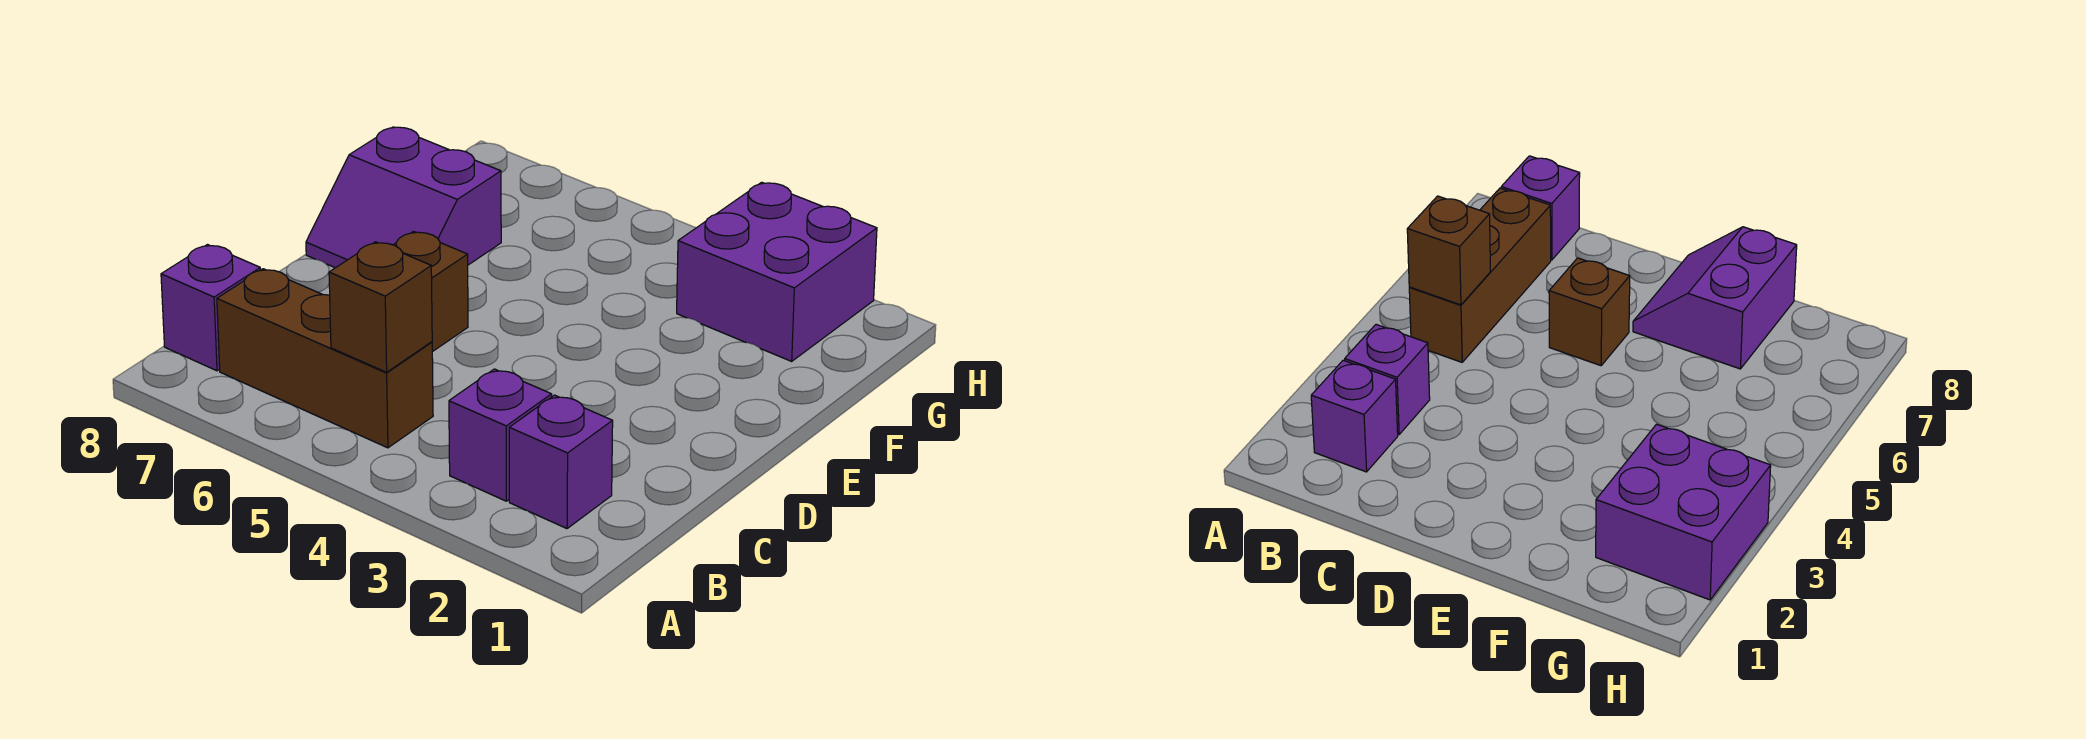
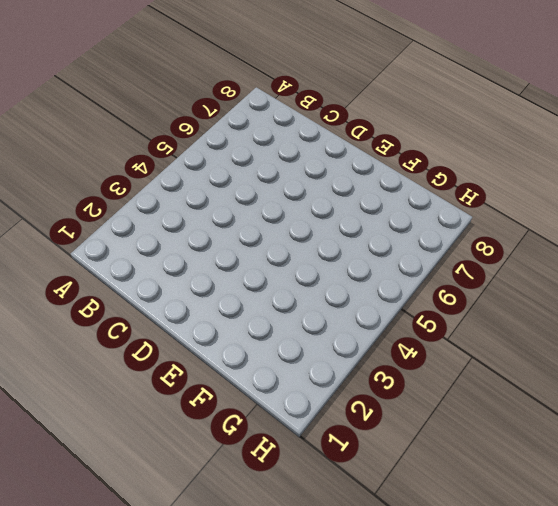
none -> purple 1x1 brick [509,395,613,529]
none -> purple 1x1 brick [449,369,552,501]

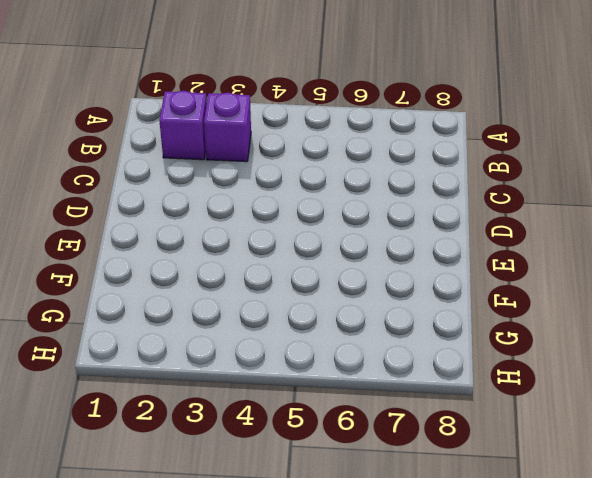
none -> brown 1x3 brick [217,269,433,448]
none -> purple 1x1 brick [161,245,260,371]

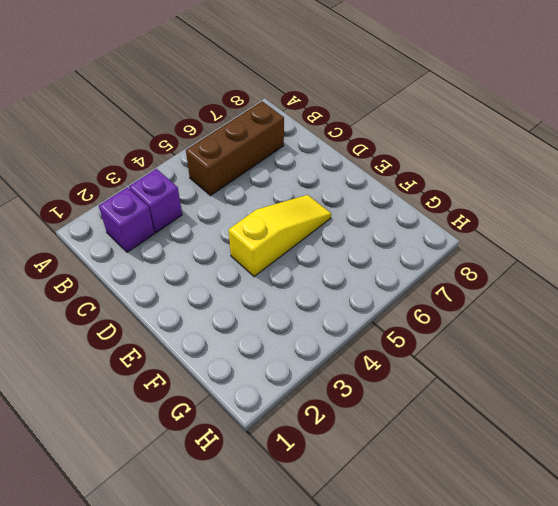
yellow 1x3 slope [229,195,331,277] -> none
none -> purple 1x1 brick [161,245,260,371]
none -> brown 1x1 brick [393,231,468,352]

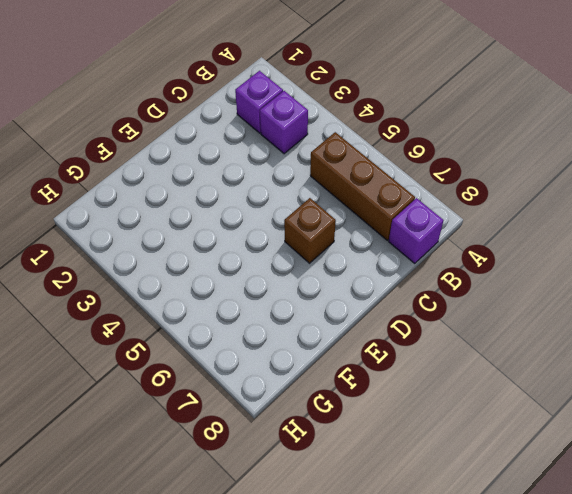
none -> purple 2x2 slope [306,127,501,268]
none -> purple 2x2 brick [677,182,877,361]

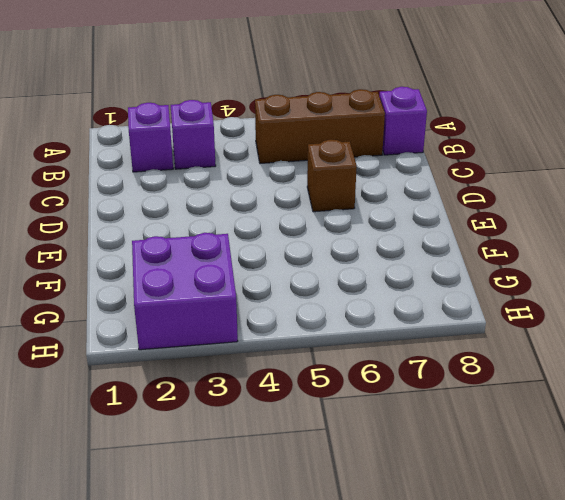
none -> purple 2x2 slope [306,127,501,268]
none -> brown 1x1 brick [329,242,432,372]

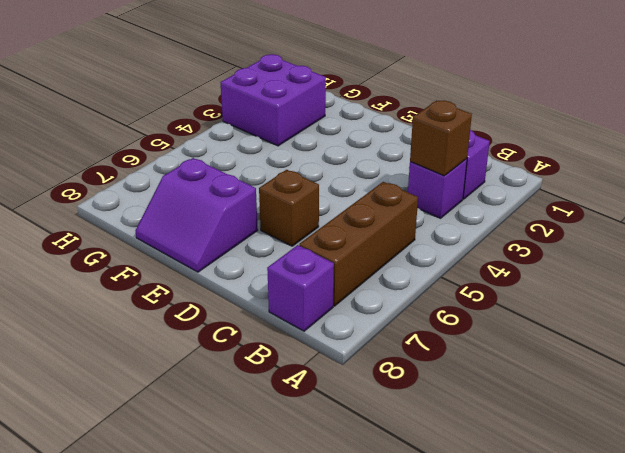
brown 1x1 brick [410,101,472,176] -> brown 1x1 brick moved to [329,242,432,372]
purple 2x2 slope [136,158,258,272] -> purple 2x2 slope turned to [306,127,501,268]

